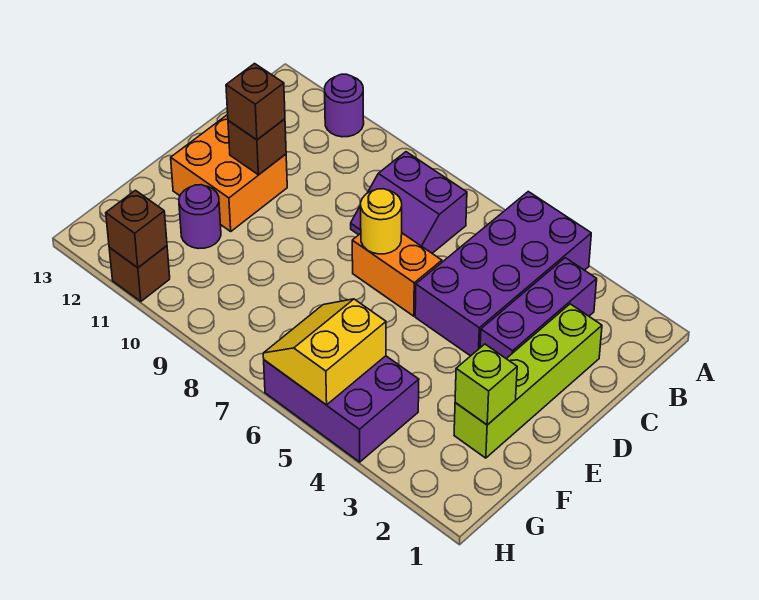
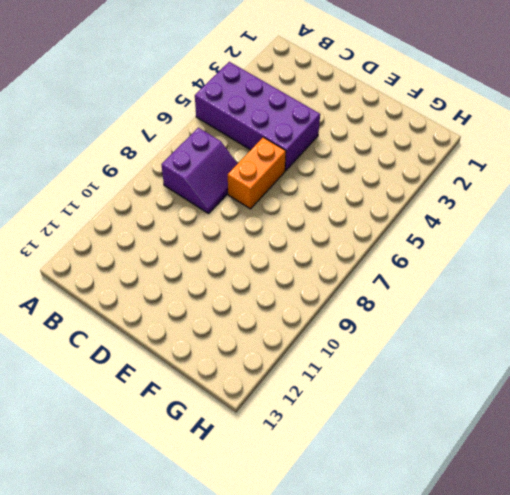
none -> purple 1x1 round brick [325,74,364,137]
none -> purple 1x3 brick [480,258,597,358]
none -> lime 1x4 brick [454,304,602,458]

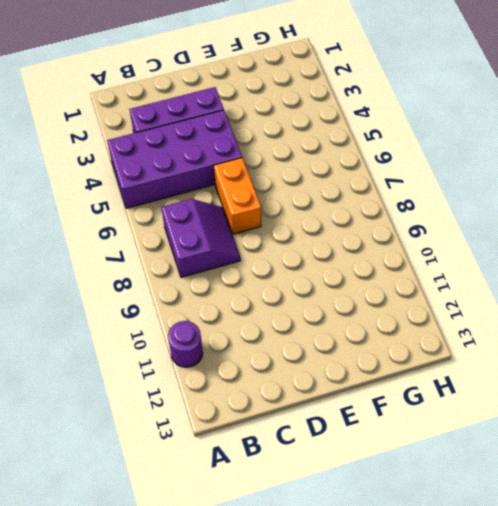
none -> lime 1x4 brick [454,304,602,458]
none -> orange 2x2 brick [171,115,287,231]
none -> purple 1x1 round brick [179,185,221,249]

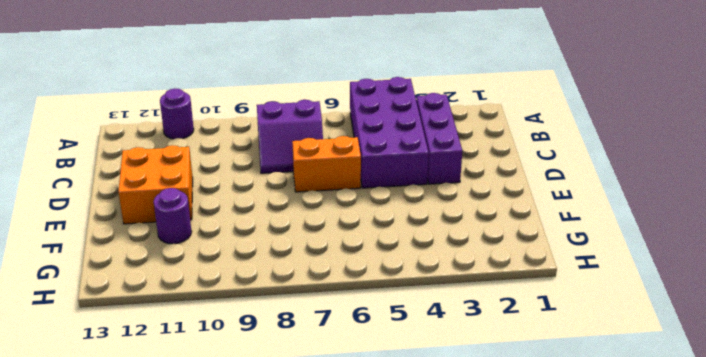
none -> lime 1x4 brick [454,304,602,458]
none -> purple 2x3 brick [264,356,419,462]
none -> brown 1x1 brick [109,246,170,301]

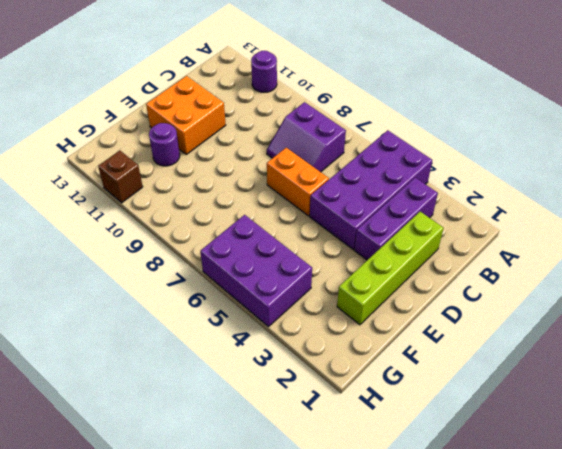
none -> yellow 1x1 round brick [360,189,402,254]
none -> brown 1x1 brick [228,119,286,175]
none -> lime 1x1 brick [455,344,517,425]

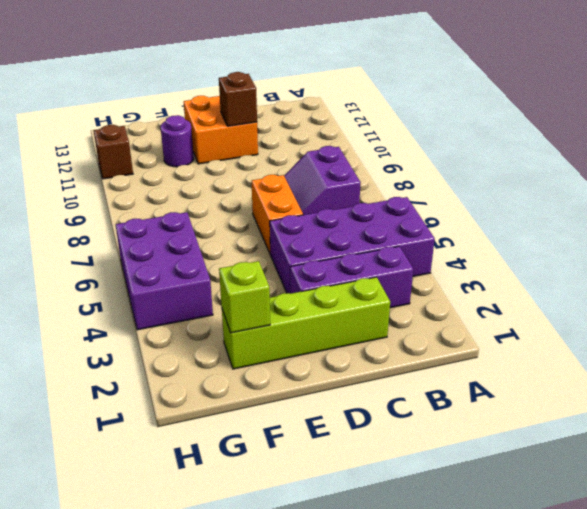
none -> purple 1x1 round brick [325,74,364,137]
none -> yellow 1x1 round brick [360,189,402,254]
none -> yellow 2x2 slope [263,299,386,405]

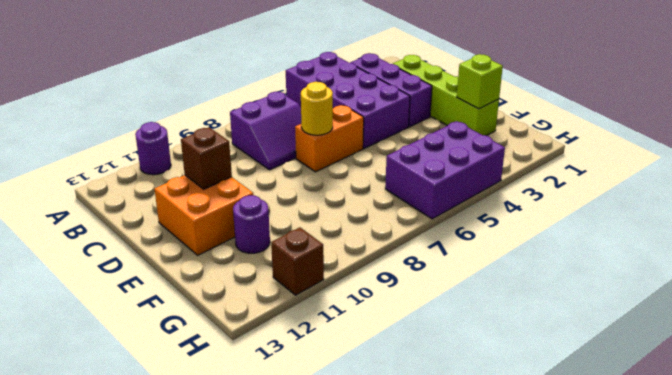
none -> yellow 2x2 slope [263,299,386,405]
none -> brown 1x1 brick [106,190,167,268]
none -> brown 1x1 brick [226,64,285,140]

